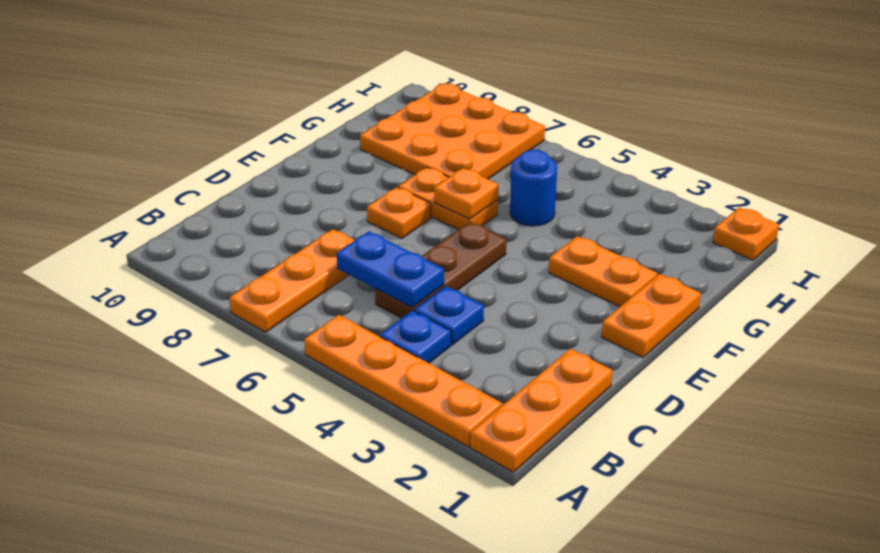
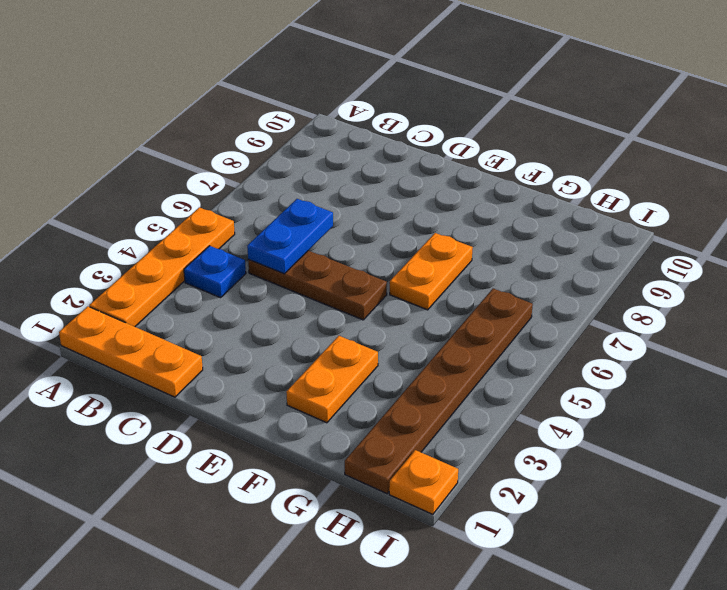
brown 1x6 plate [345,289,533,494] -> none
none -> orange 1x3 plate [229,229,355,332]
none -> blue 1x1 plate [414,286,484,345]
none -> orange 1x2 plate [602,274,701,358]

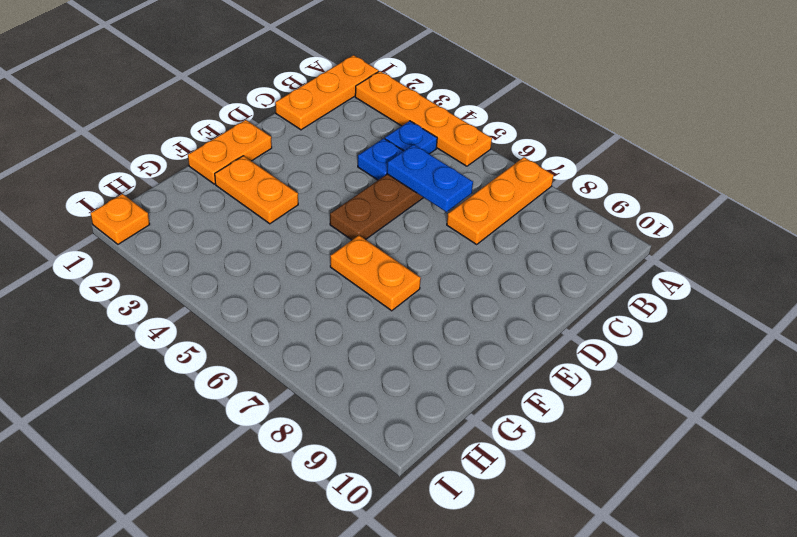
none -> orange 1x1 plate [367,187,431,238]
none -> blue 1x1 round brick [510,150,557,226]
none -> orange 3x3 plate [360,83,545,179]

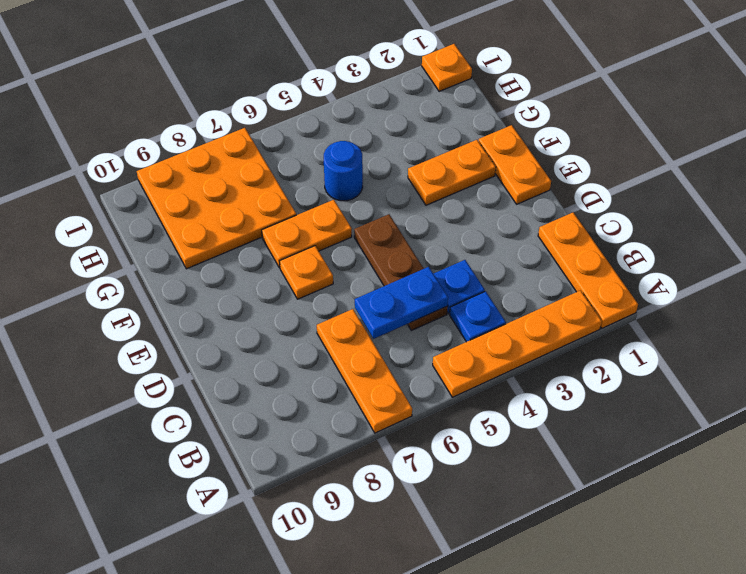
none -> orange 1x1 plate [434,168,498,219]

